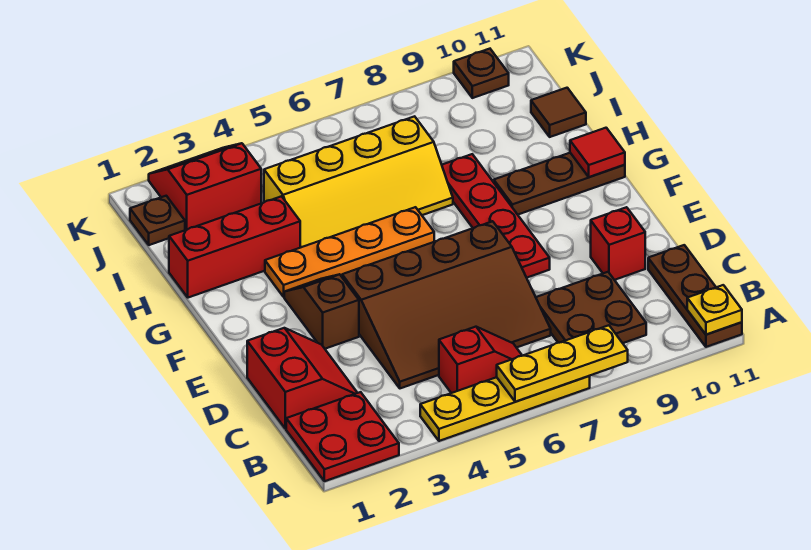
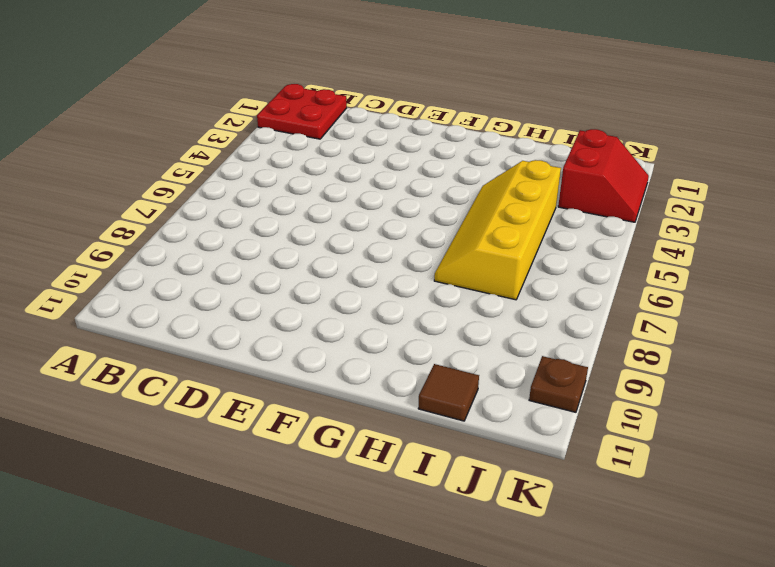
none -> yellow 1x4 plate [420,376,590,441]
none -> brown 1x3 plate [648,245,742,347]
none -> red 1x2 slope [439,327,522,393]

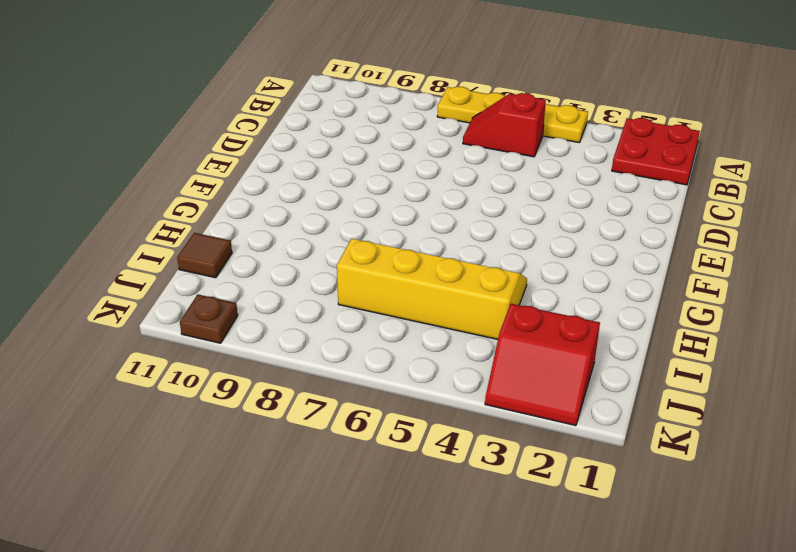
none -> brown 1x3 plate [648,245,742,347]
none -> brown 2x2 plate [536,272,646,343]
none -> red 2x2 slope [247,328,357,429]

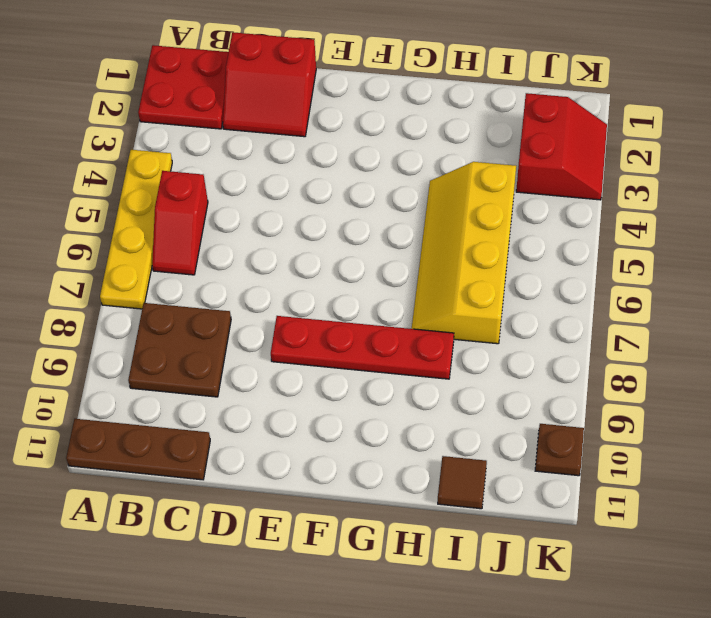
none -> brown 3x4 slope [342,221,551,388]
none -> red 1x1 brick [591,207,645,280]
none -> brown 1x2 slope [284,274,359,349]

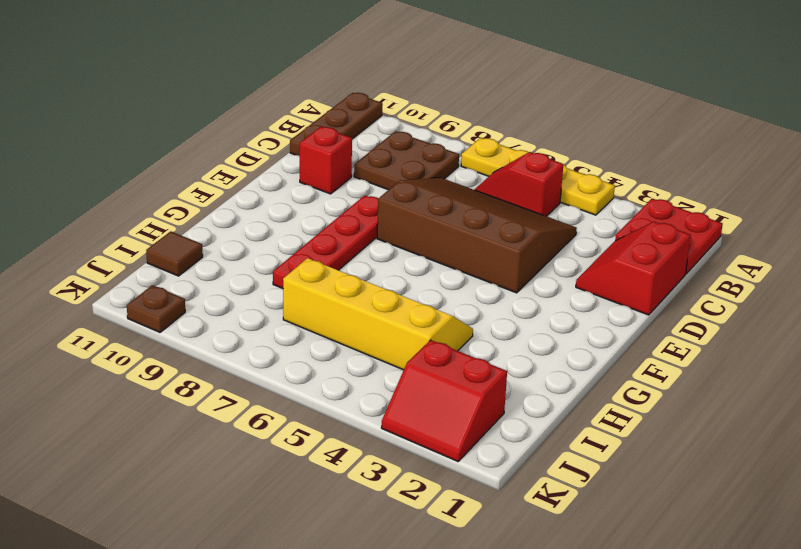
none -> brown 1x2 slope [284,274,359,349]
none -> orange 1x4 plate [265,207,434,297]
none -> brown 1x3 plate [494,153,625,215]

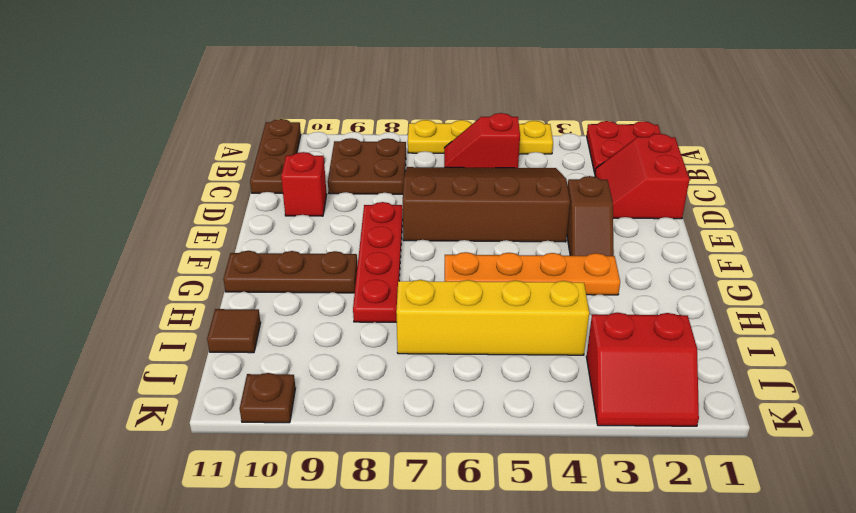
none -> red 1x3 brick [169,196,300,298]
none -> brown 1x1 plate [130,196,185,245]
none -> yellow 1x3 plate [497,325,628,402]

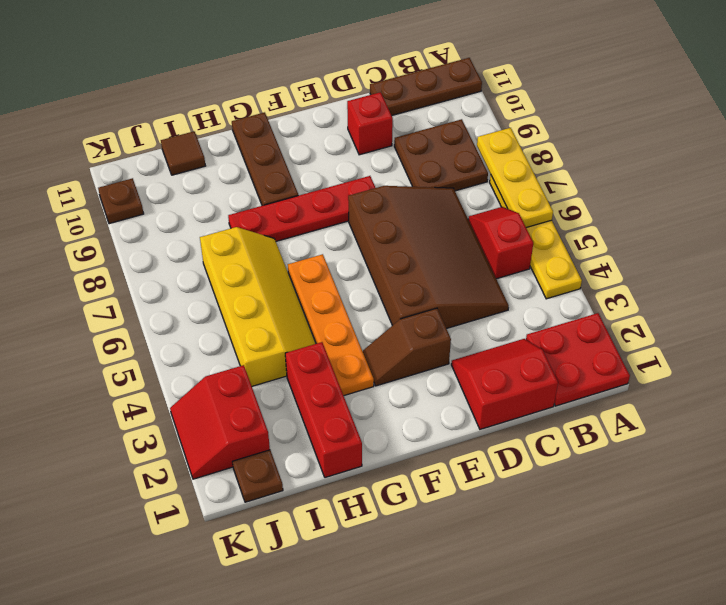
none -> yellow 1x1 plate [687,285,742,334]
none -> red 1x1 tile [570,128,625,177]

